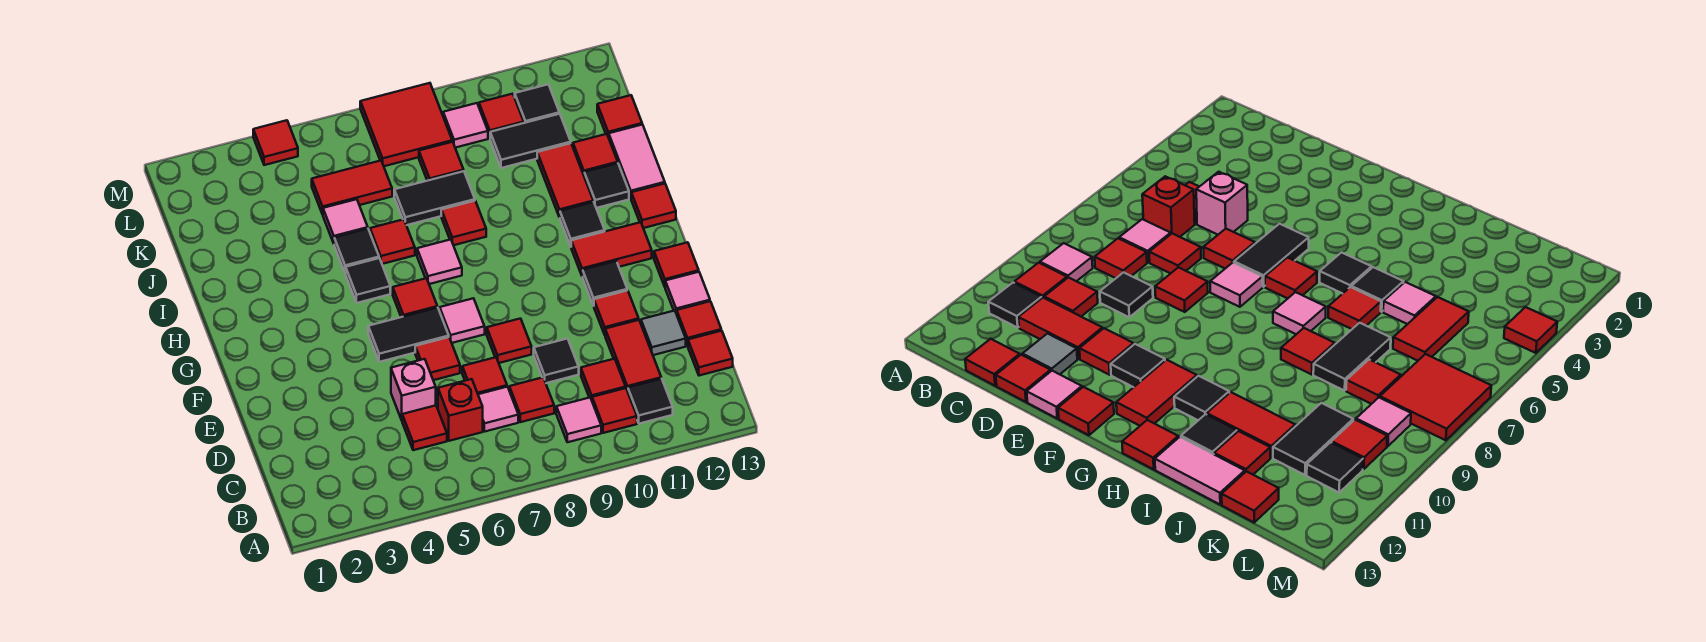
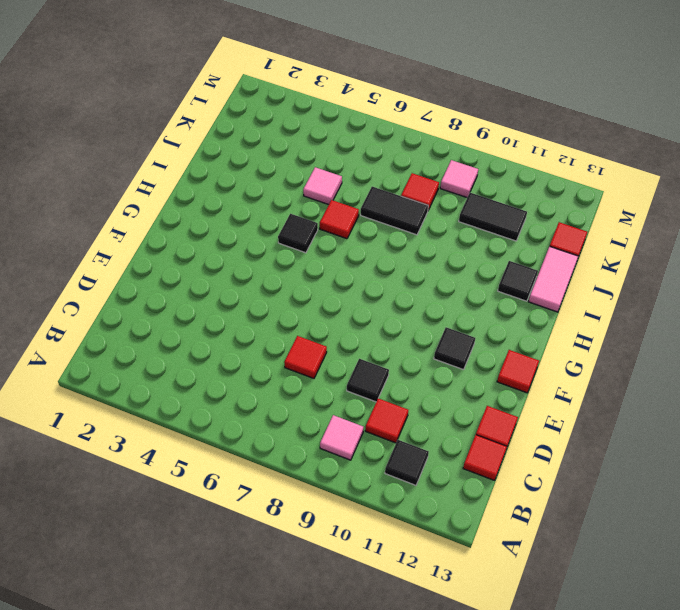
none -> red 1x1 tile [592,388,637,433]
none -> red 1x1 tile [402,405,447,450]
none -> red 1x1 brick [438,379,483,441]
none -> pink 1x1 tile [478,387,518,431]

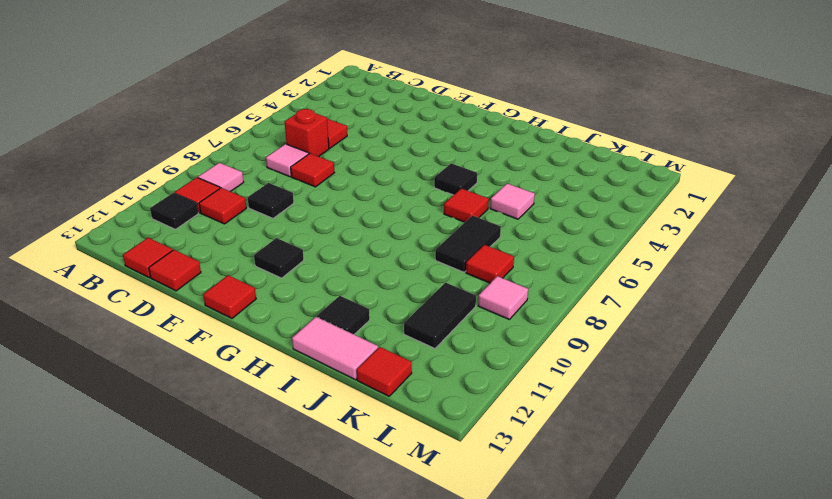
none -> red 1x1 tile [509,377,554,422]
none -> red 1x2 tile [605,320,661,391]
none -> pink 1x1 brick [391,359,436,420]
none -> grey 1x1 tile [641,311,686,355]

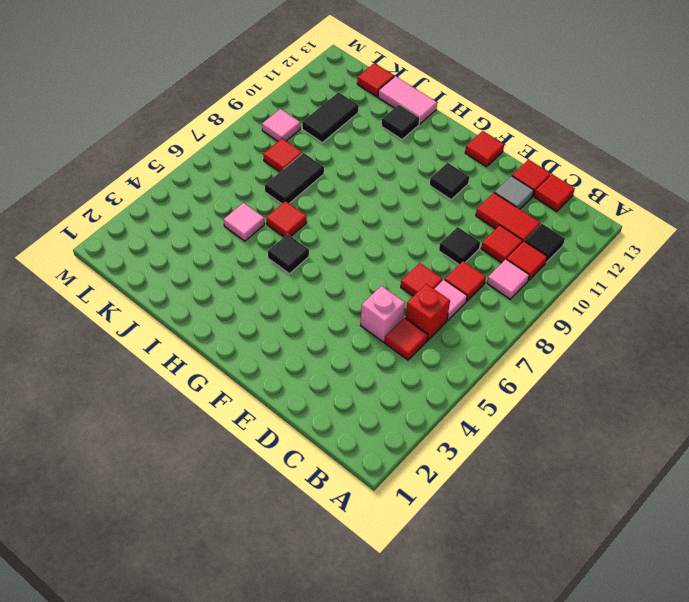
none -> red 1x1 tile [415,337,460,380]
none -> red 1x1 tile [487,319,532,363]
none -> red 1x1 tile [594,290,639,335]
none -> pink 1x1 tile [665,272,710,314]

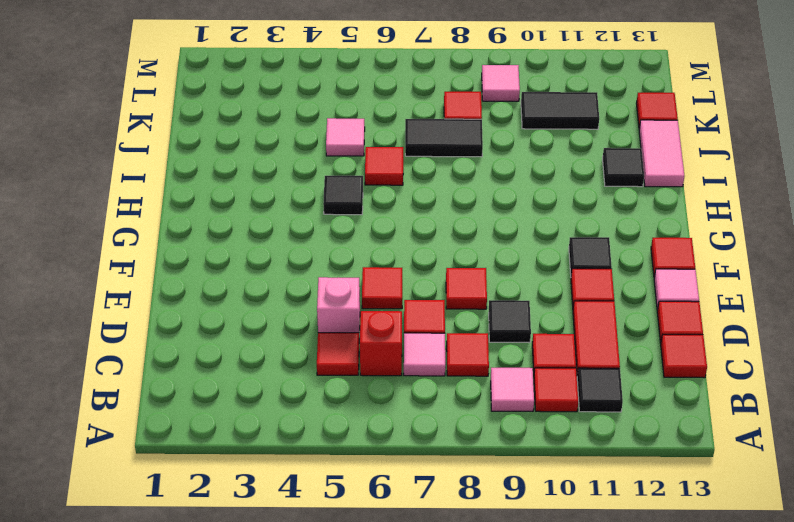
none -> grey 1x1 tile [641,311,686,355]
none -> black 1x2 tile [368,308,449,362]
none -> pink 1x1 tile [440,298,485,343]
none -> red 1x1 tile [393,278,437,317]

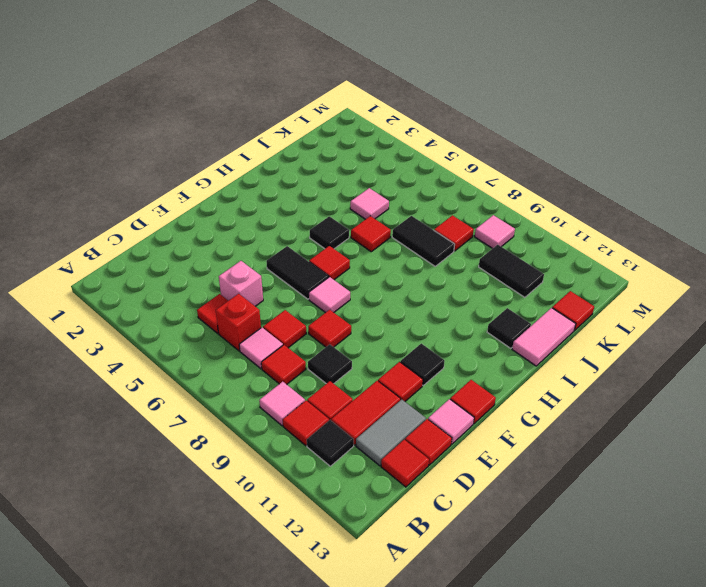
grey 1x2 tile [356,400,426,466] -> grey 1x1 tile [641,311,686,355]
none -> red 1x1 tile [415,337,460,380]
none -> red 1x2 tile [571,222,652,276]
none -> pink 1x1 tile [417,240,462,284]
none -> black 1x1 tile [560,202,605,246]

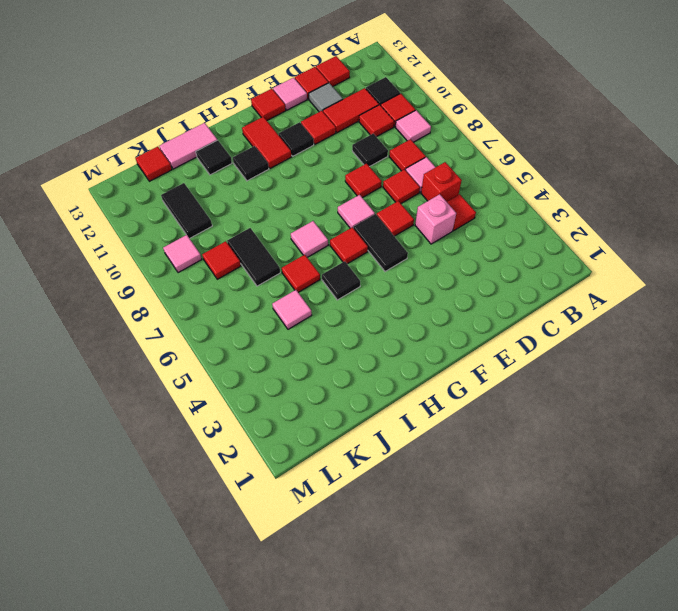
none -> red 1x1 tile [631,184,676,228]
none -> black 1x1 tile [334,229,379,274]
none -> red 1x1 tile [441,201,486,245]
none -> red 1x2 tile [537,143,593,217]

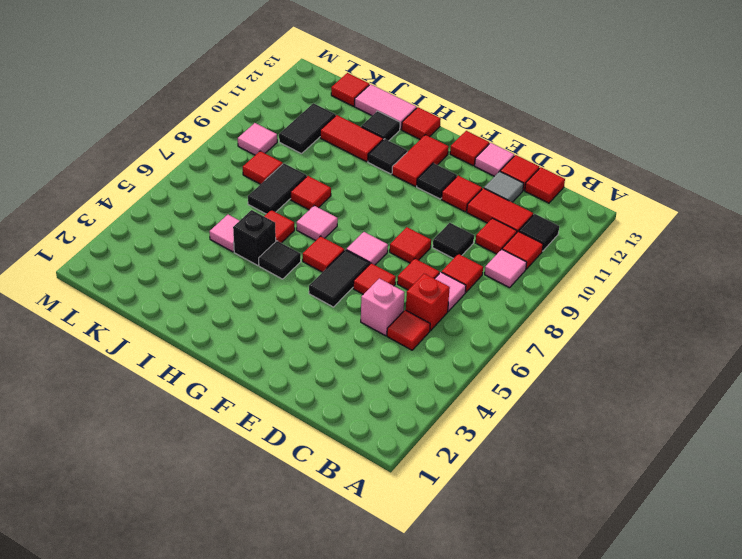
black 1x1 brick [233,210,276,265] -> black 1x1 tile [334,229,379,274]
none -> red 1x1 tile [573,134,618,175]
none -> red 1x2 tile [312,161,392,214]
none -> red 2x2 tile [360,83,452,166]
none -> red 1x1 tile [479,94,524,138]

